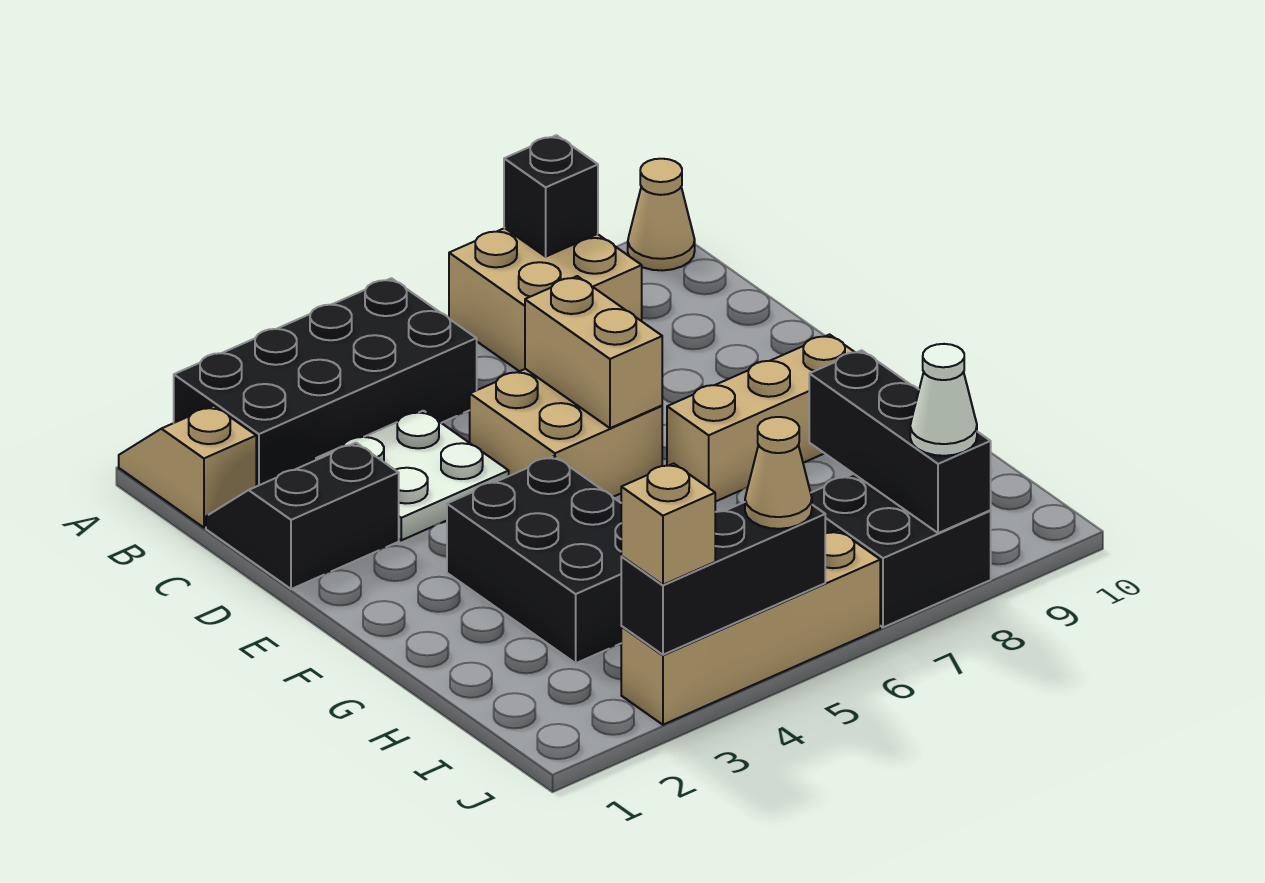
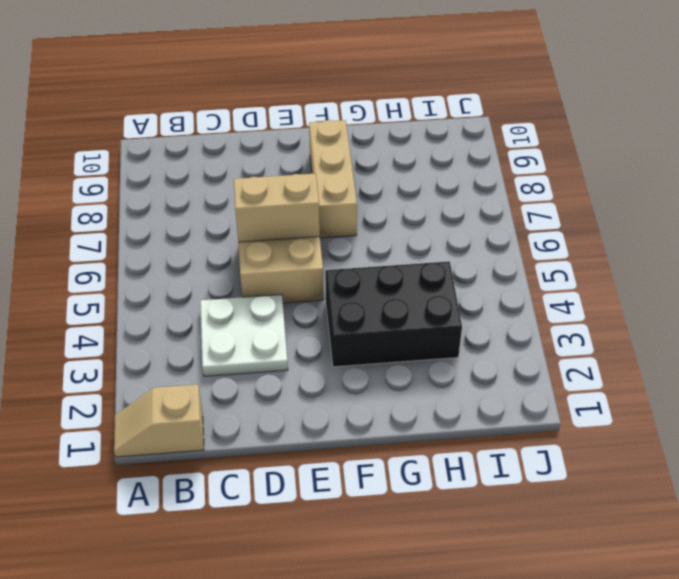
none -> black 2x4 brick [174,278,477,486]
none -> tan 2x2 brick [449,228,642,371]
none -> tan 1x1 cone [628,159,695,270]

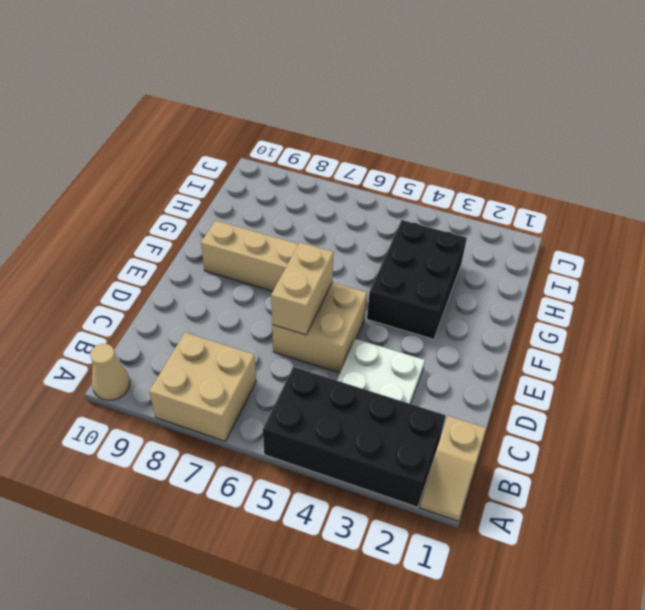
none -> black 2x2 slope [206,443,399,589]
none -> black 2x2 brick [811,474,991,627]
none -> tan 1x4 brick [621,530,880,725]

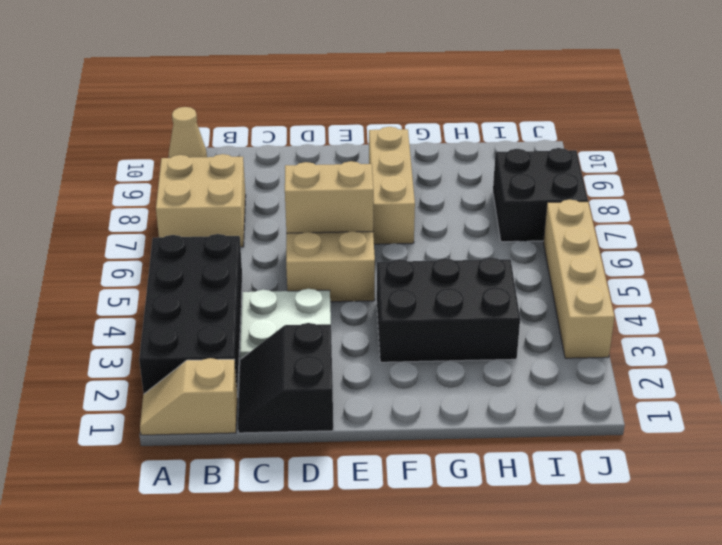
none -> black 1x1 brick [504,135,598,256]
none -> black 1x3 brick [809,350,991,533]
none -> black 1x3 brick [621,502,825,655]

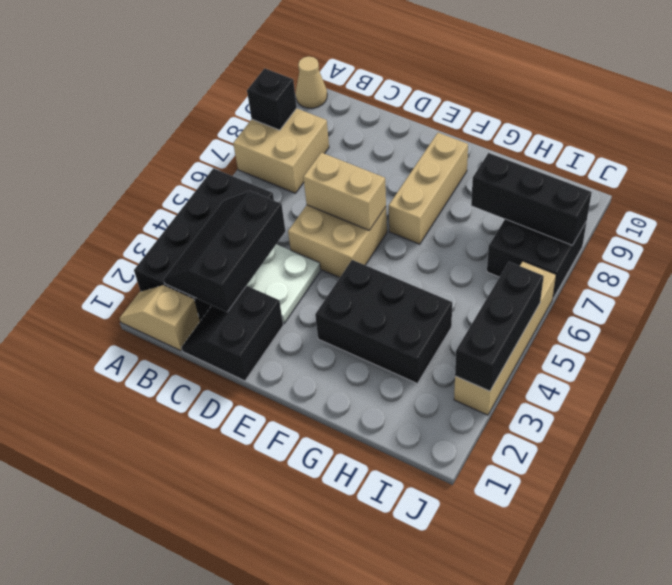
black 2x3 slope [164,191,285,312] -> none
none -> tan 1x1 brick [621,464,715,585]
none -> tan 1x1 cone [745,417,812,529]
none -> white 1x1 cone [910,344,977,456]

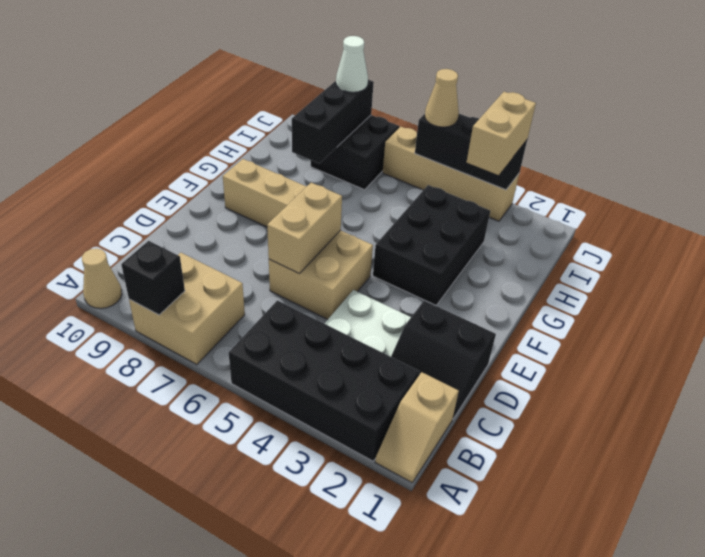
tan 1x2 brick [467,92,536,175] -> tan 1x1 brick [621,464,715,585]

